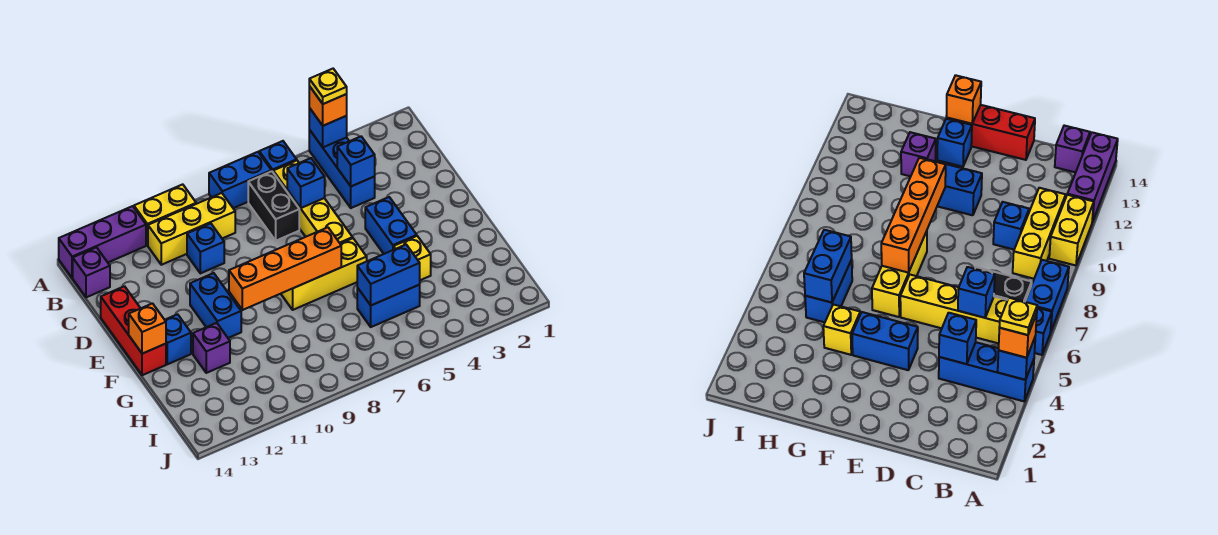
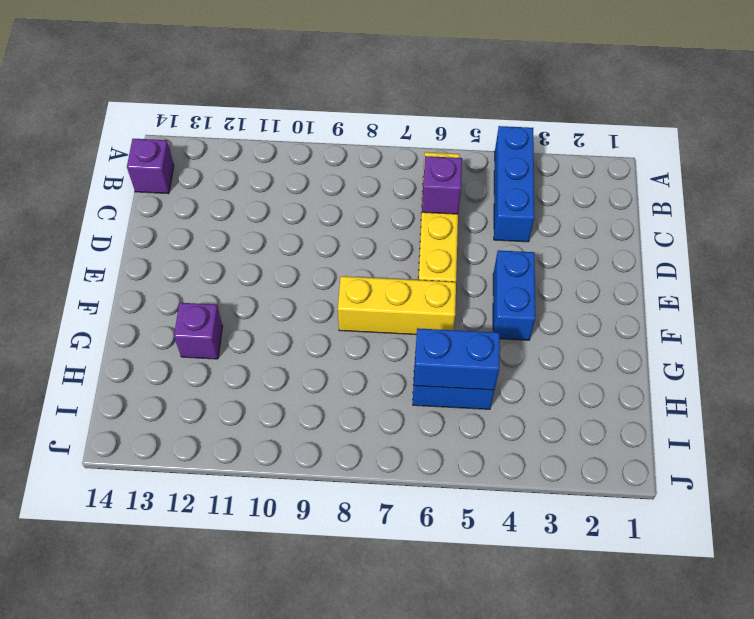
purple 1x1 brick [422,156,462,214] -> blue 1x1 brick [287,158,325,208]
none -> blue 1x1 brick [259,141,297,172]
none -> blue 1x2 brick [209,152,271,208]
none -> yellow 1x2 brick [134,184,196,245]

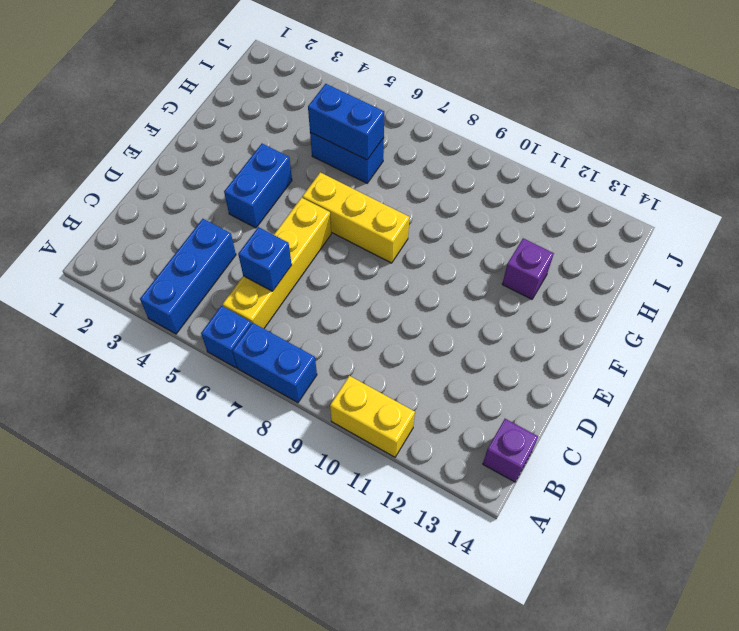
none -> purple 1x3 brick [59,206,146,278]
none -> black 1x2 brick [248,171,299,241]
none -> yellow 1x3 brick [148,193,235,265]

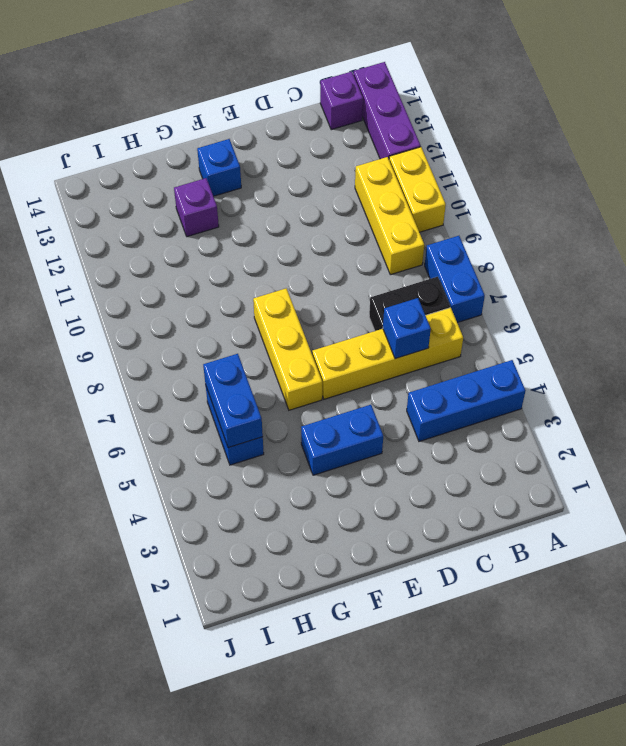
none -> blue 1x1 brick [259,141,297,172]
none -> blue 1x1 brick [187,223,224,273]
none -> red 1x3 brick [101,286,166,375]

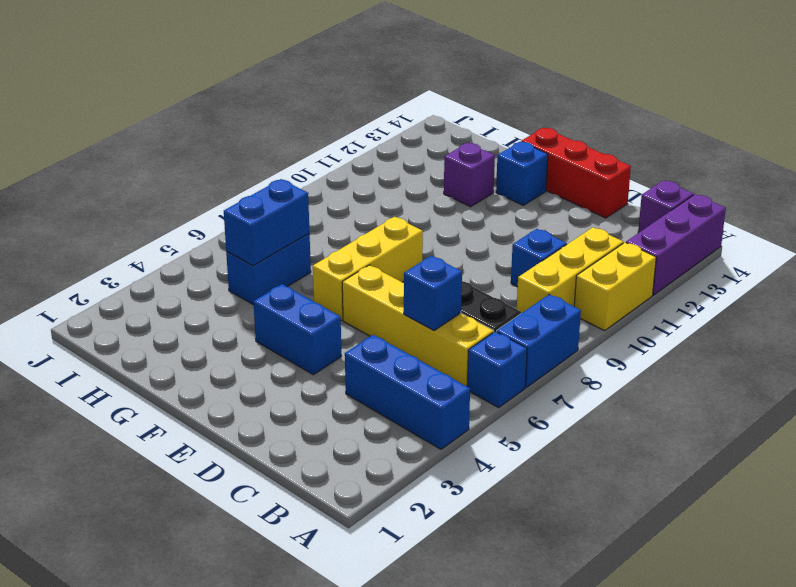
none -> blue 1x2 brick [190,273,241,338]
none -> yellow 1x1 brick [394,236,431,280]
none -> blue 1x1 brick [309,108,347,147]

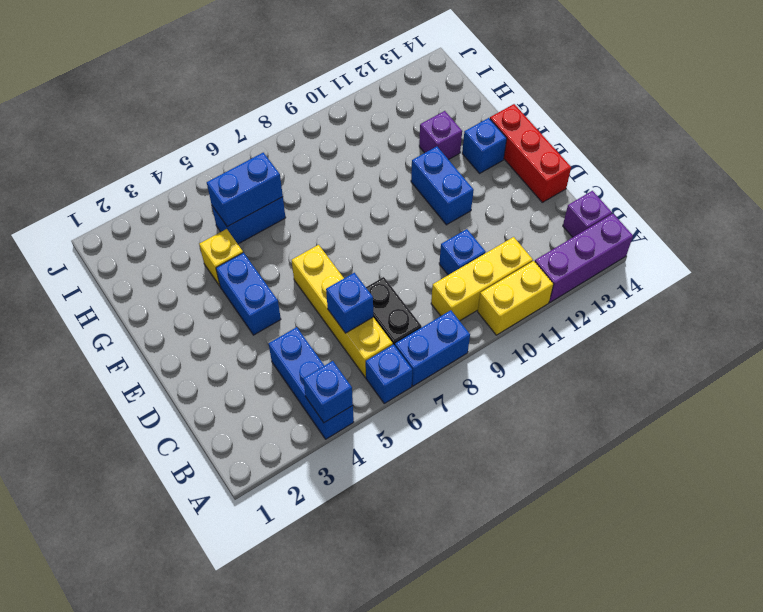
none -> yellow 1x3 brick [281,238,367,310]
none -> blue 1x1 brick [337,137,375,186]
none -> orange 1x4 brick [229,227,341,310]

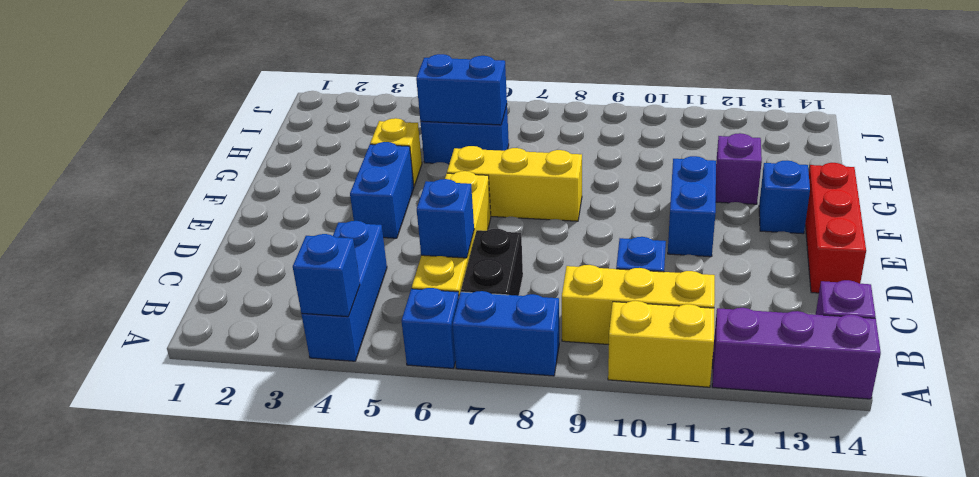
none -> blue 1x1 brick [337,137,375,186]
none -> orange 1x4 brick [229,227,341,310]
none -> orange 1x1 brick [129,304,166,354]

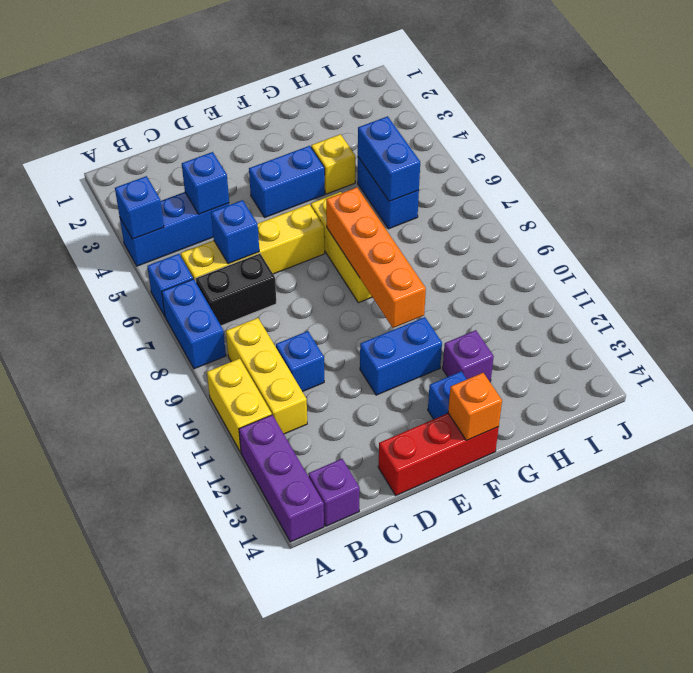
none -> orange 1x1 brick [309,86,347,126]
none -> yellow 1x1 plate [309,69,347,104]

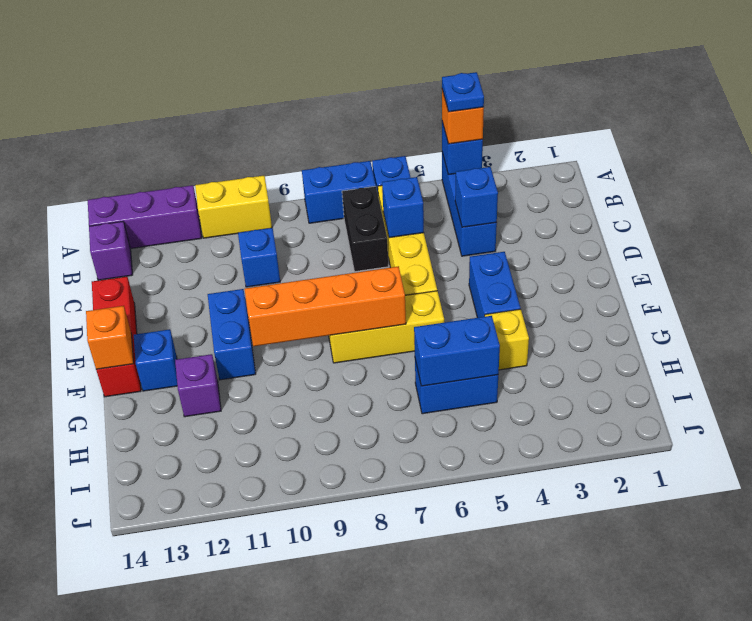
blue 1x1 plate [442,72,484,112] -> yellow 1x1 plate [309,69,347,104]
none -> yellow 1x3 brick [148,193,235,265]

